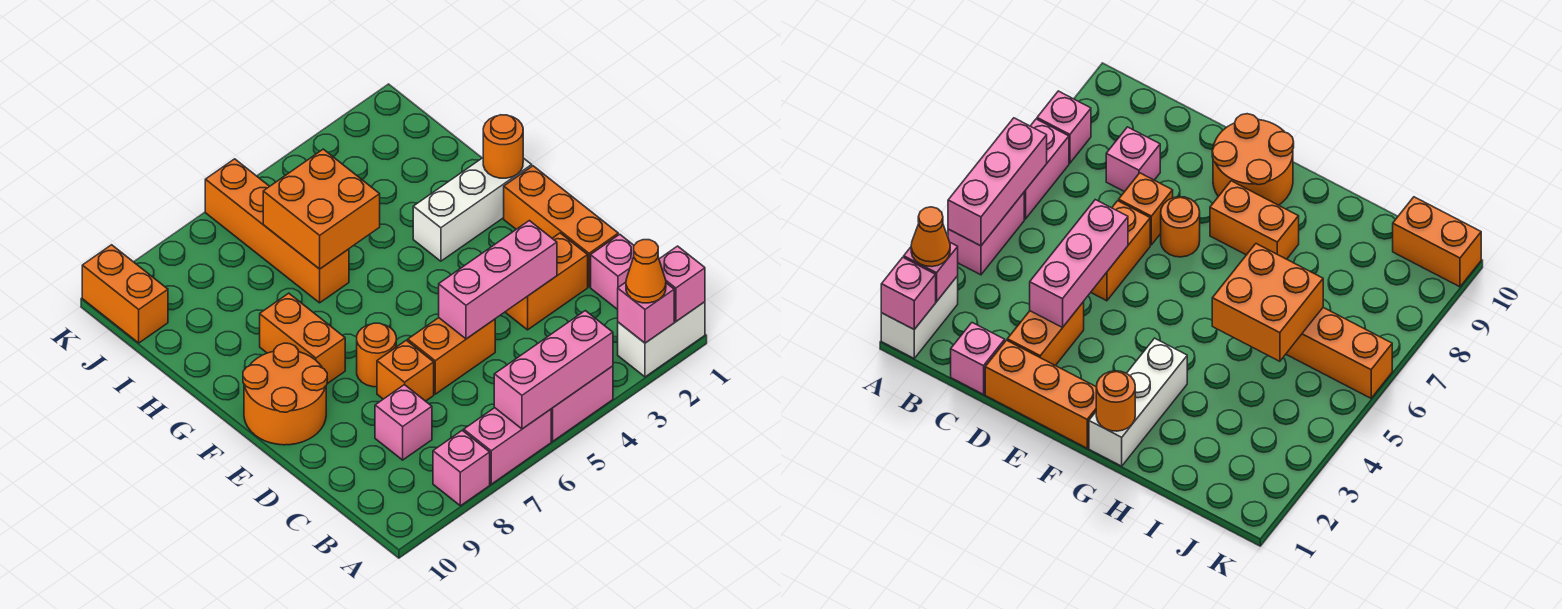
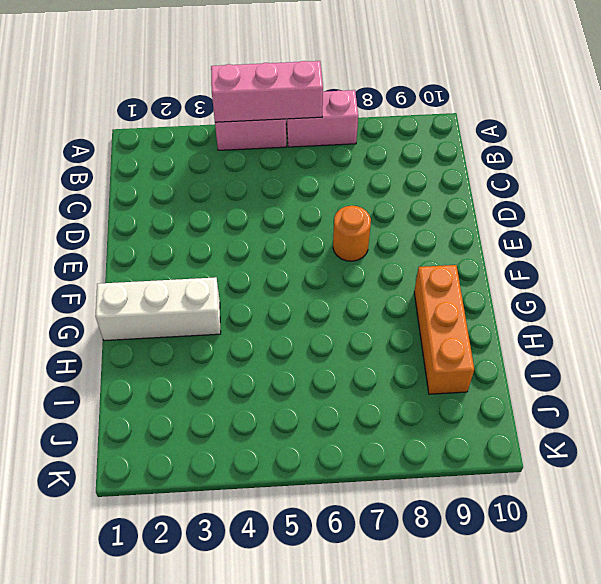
orange 1x3 brick [414,265,474,394] -> orange 1x3 brick moved to [504,166,618,287]
none -> white 1x2 brick [618,302,705,377]
none -> pink 1x1 brick [433,430,490,506]
none -> pink 1x1 brick [591,234,634,310]

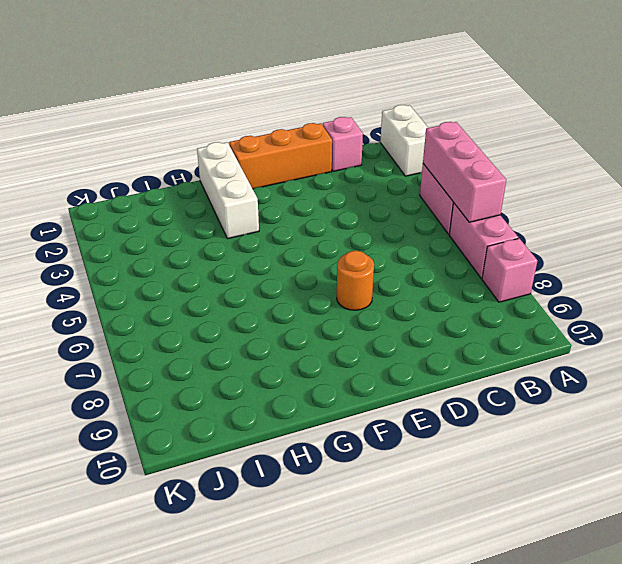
none -> pink 1x1 brick [375,385,432,460]
none -> orange 1x2 brick [505,233,588,330]
none -> orange 1x2 brick [408,318,495,394]

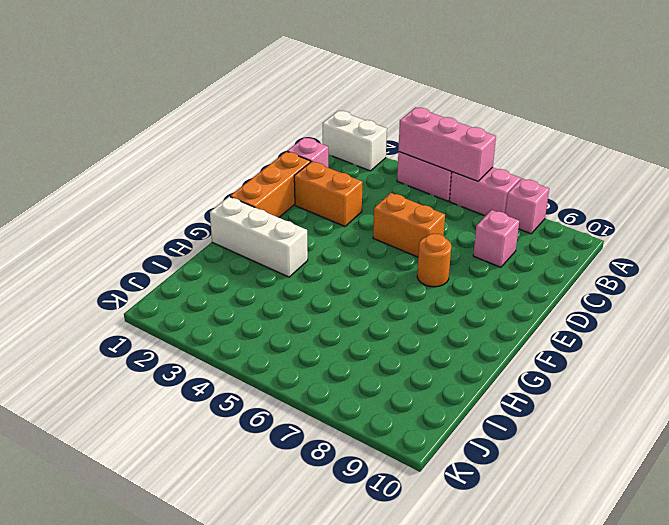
none -> orange 1x1 brick [377,340,434,401]
none -> orange 2x2 round brick [243,343,327,445]
none -> orange 1x2 brick [260,293,345,384]

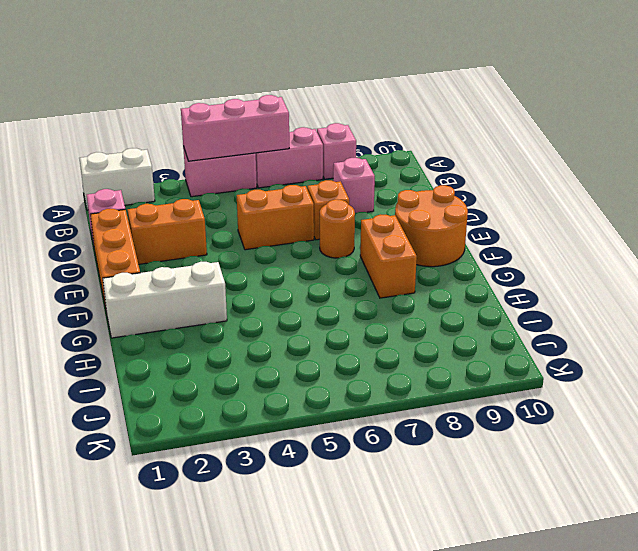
none -> orange 1x4 brick [205,159,349,303]
none -> orange 1x2 brick [82,245,168,343]
none -> pink 1x1 brick [659,246,705,321]

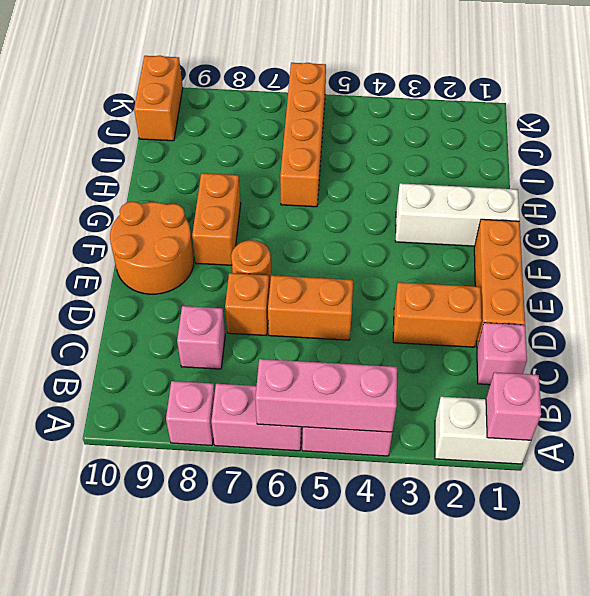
none -> pink 1x1 brick [618,282,674,343]
none -> pink 1x3 brick [439,221,557,339]
none -> orange 1x1 round brick [483,115,523,178]

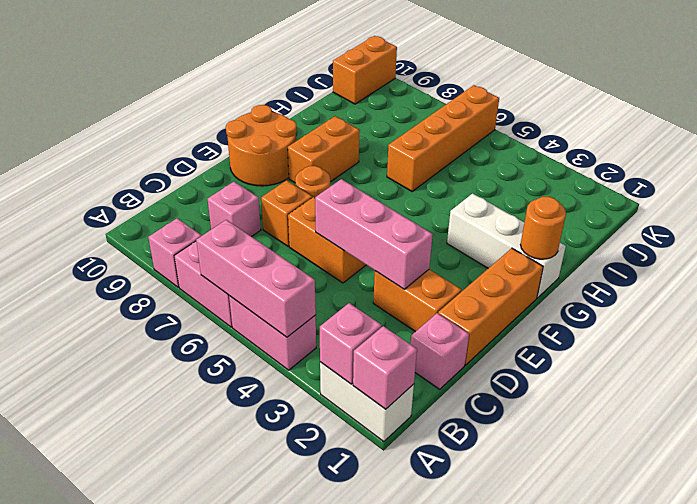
none -> orange 2x2 brick [263,149,380,269]
none -> orange 1x1 cone [626,240,666,303]

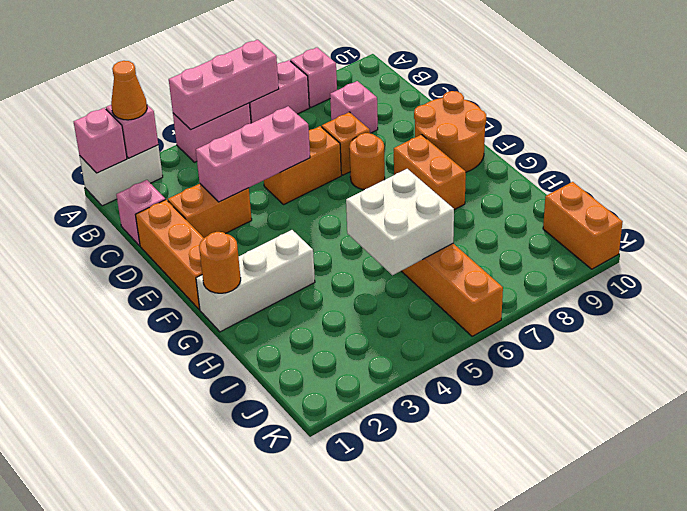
white 2x2 brick [346,169,454,275] -> orange 2x2 brick [263,149,380,269]

